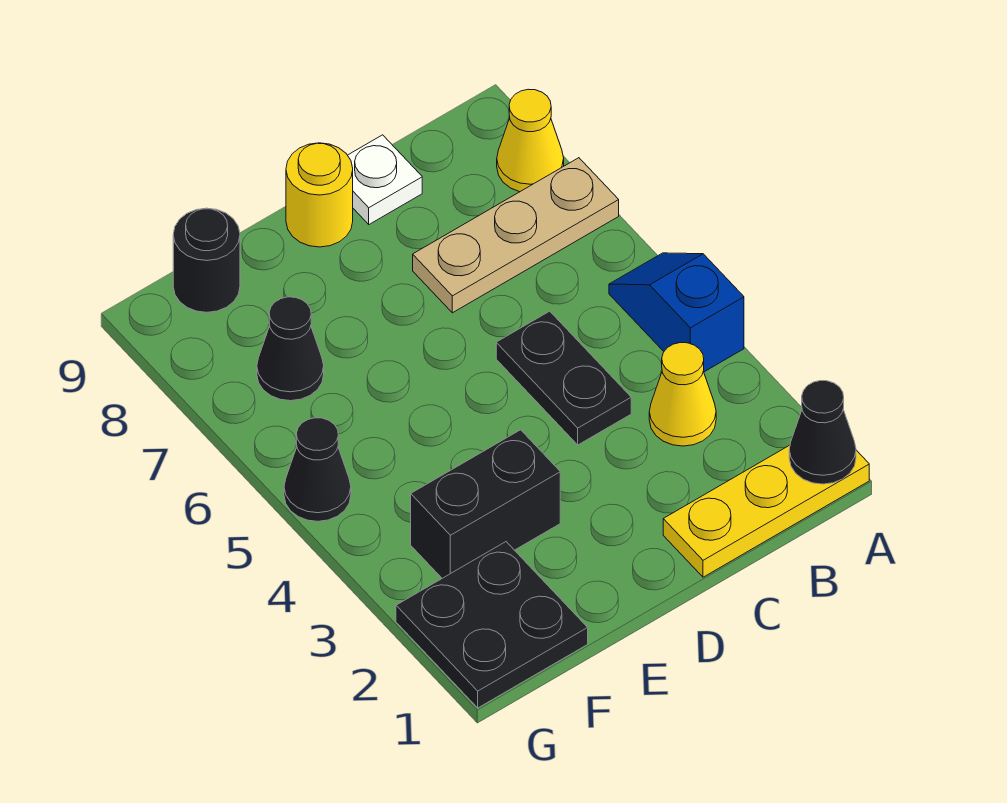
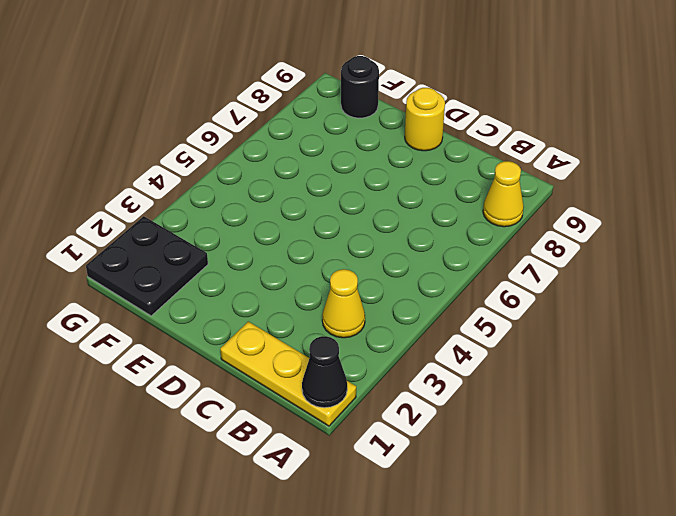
none -> blue 1x2 slope [609,253,744,372]
none -> tan 1x3 plate [413,158,619,313]
none -> black 1x2 plate [496,311,631,445]

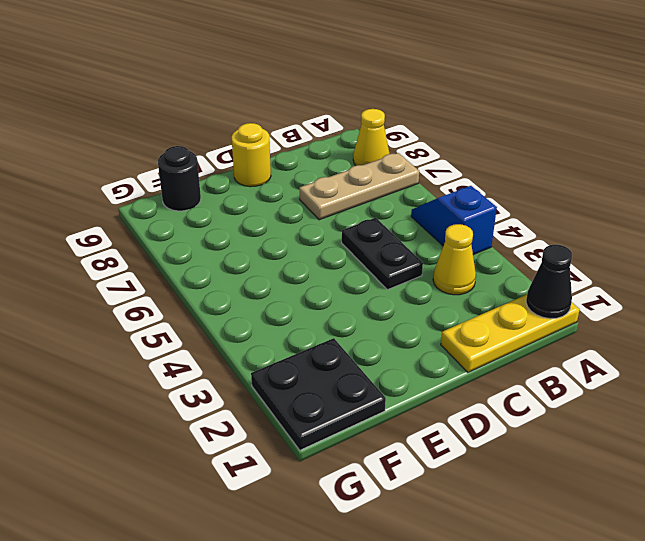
none -> white 1x1 plate [348,135,422,224]
none -> black 1x2 brick [411,430,560,578]
none -> black 1x1 cone [257,297,324,401]

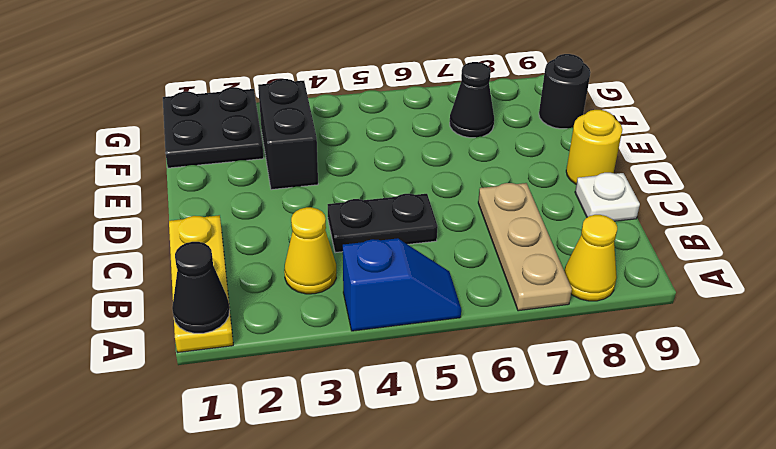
none -> black 1x1 cone [284,418,351,521]

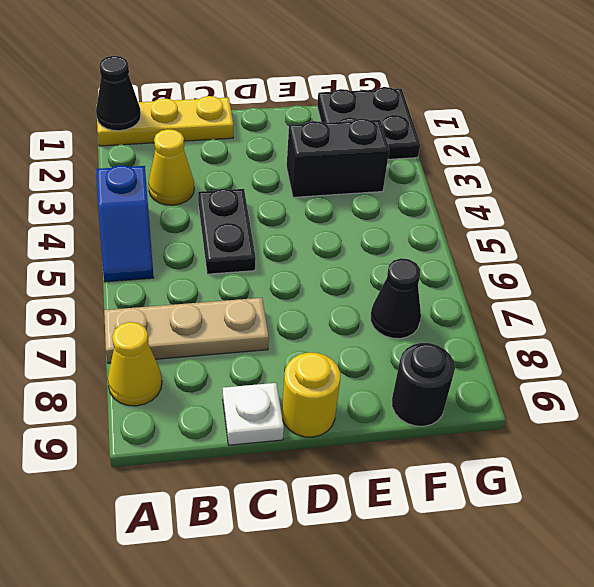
none -> black 1x1 cone [284,418,351,521]

